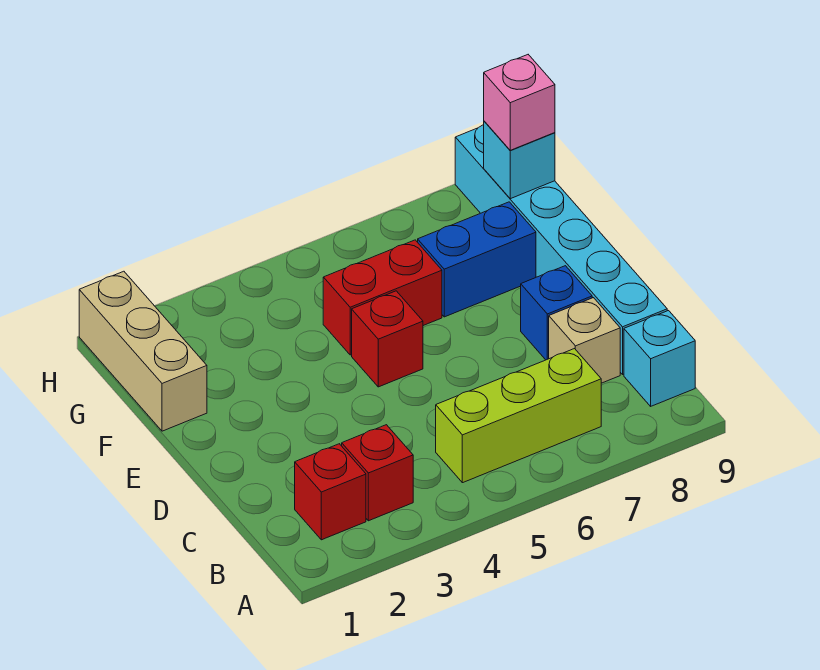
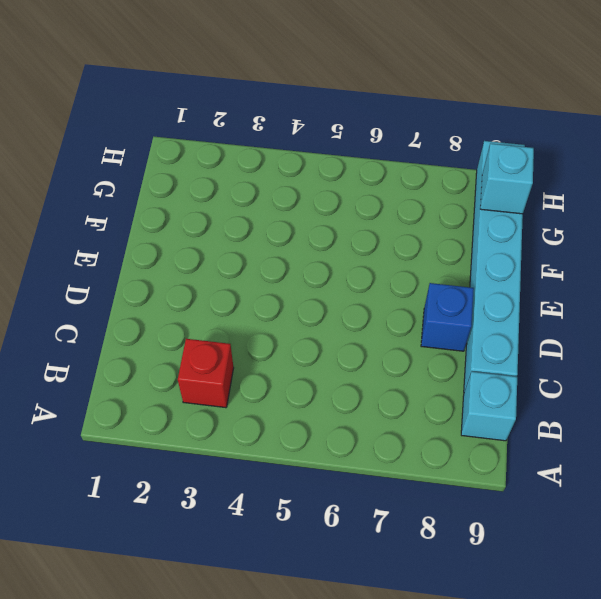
none -> red 1x1 brick [295,444,366,540]
none -> lime 1x3 brick [436,349,601,483]
none -> tan 1x1 brick [549,298,620,383]

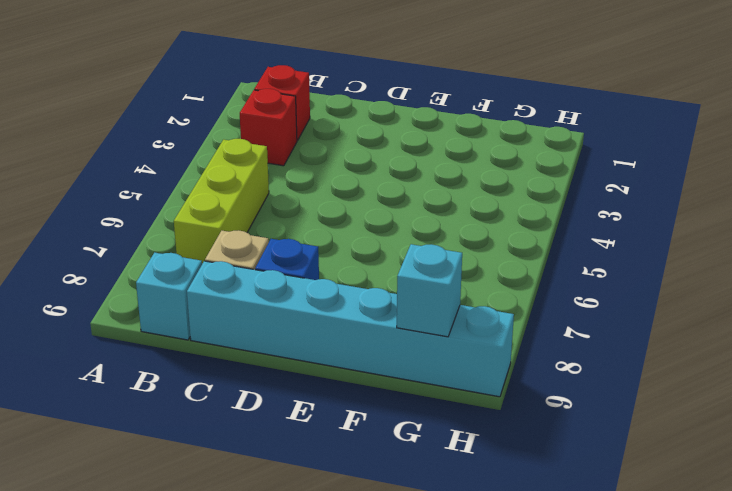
none -> red 1x1 brick [352,291,423,387]
none -> tan 1x3 brick [79,271,207,431]
none -> red 1x2 brick [323,240,442,355]

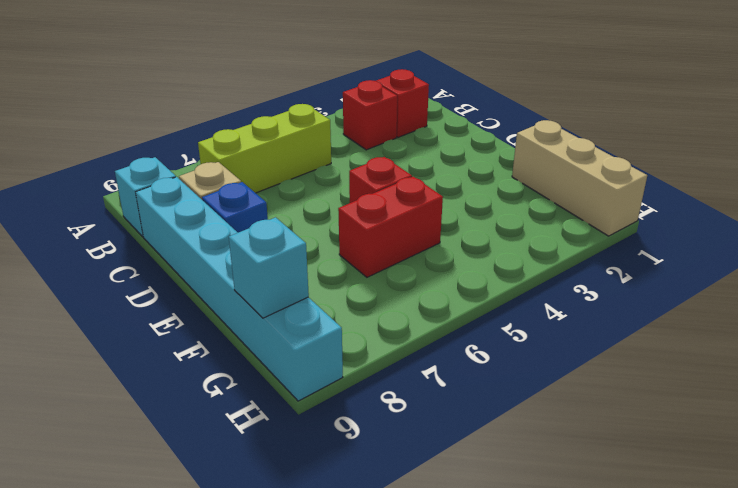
none -> blue 1x2 brick [418,202,536,317]
none -> pink 1x1 brick [484,55,555,150]

